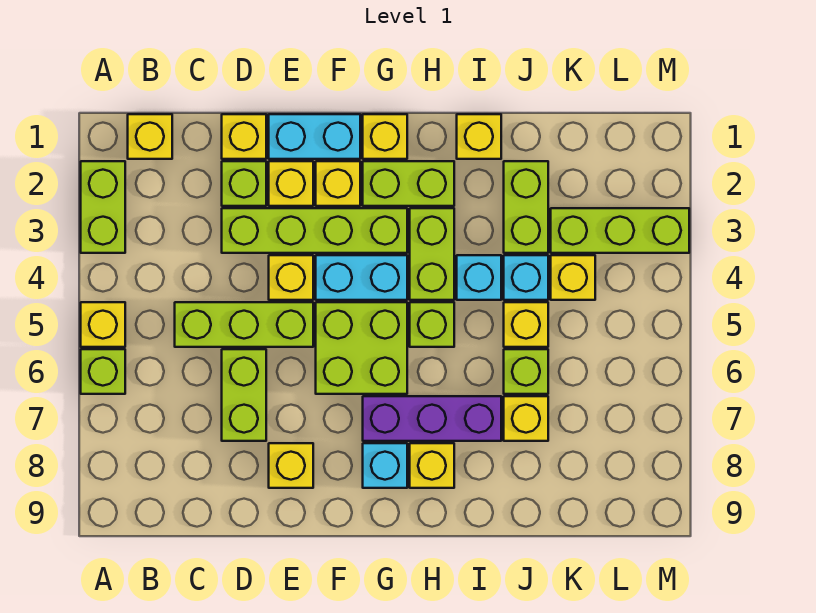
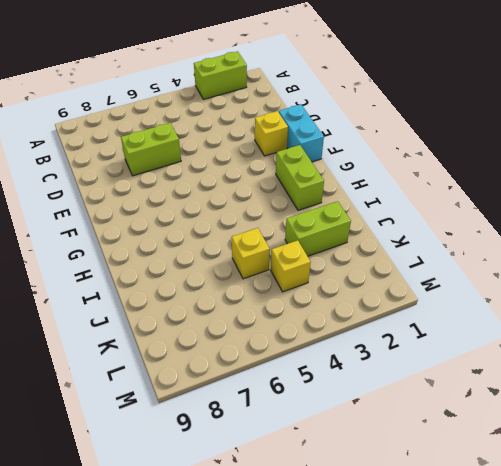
none -> yellow 1x1 brick [81,302,125,347]
none -> lime 1x1 brick [81,349,125,394]
none -> yellow 1x1 brick [128,114,172,159]
none -> lime 1x3 brick [175,302,313,347]

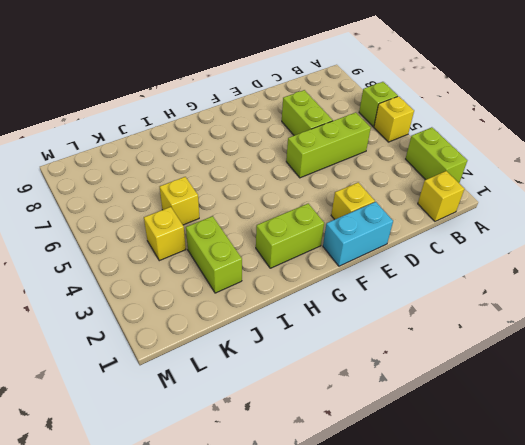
none -> yellow 1x1 brick [222,114,266,159]
none -> lime 1x1 brick [222,161,266,206]
none -> lime 1x4 brick [222,208,407,253]
none -> yellow 1x1 brick [269,255,313,300]

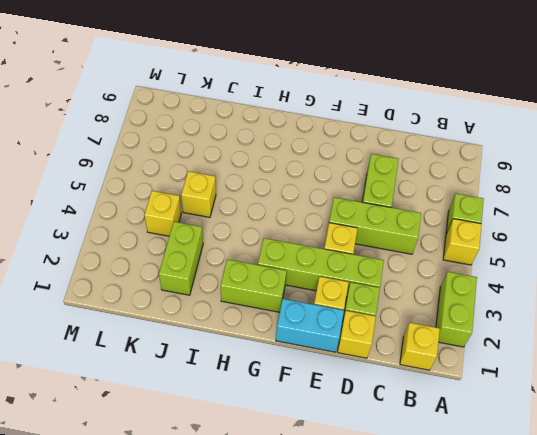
none -> yellow 1x1 brick [269,443,313,488]
none -> yellow 1x1 brick [316,161,360,206]
none -> cyan 1x2 brick [316,255,407,300]
none -> lime 2x2 brick [316,302,407,394]

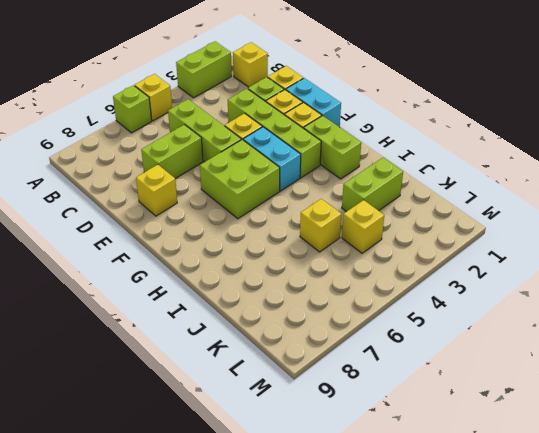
none -> yellow 1x1 brick [363,114,407,159]
none -> purple 1x3 brick [363,396,501,441]
none -> cyan 1x1 brick [363,443,407,488]
none -> lime 1x2 brick [410,208,454,300]

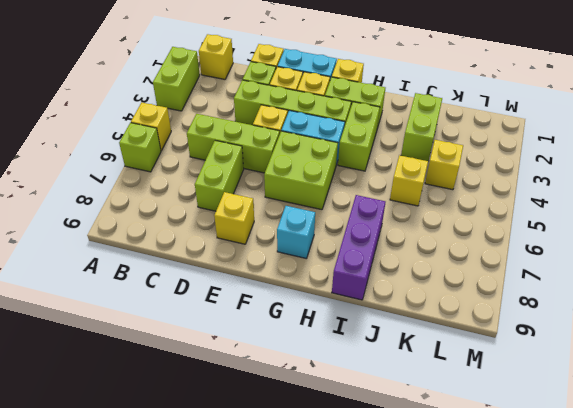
purple 1x3 brick [332,195,385,300] -> purple 1x3 brick turned to [363,396,501,441]
none -> lime 1x1 brick [410,302,454,347]
none -> yellow 1x1 brick [410,443,454,488]
none -> yellow 1x1 brick [457,114,501,159]
none -> cyan 1x1 brick [457,255,501,300]

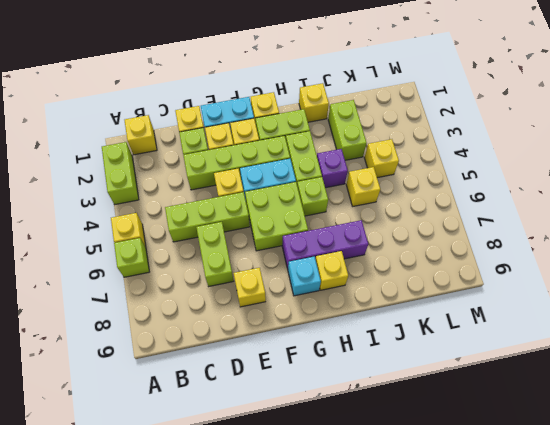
purple 1x1 brick [317,149,348,188] -> cyan 1x1 brick [457,255,501,300]
none -> cyan 1x1 brick [504,255,548,300]
none -> lime 1x1 brick [504,349,548,394]
none -> yellow 1x1 brick [504,396,548,441]
none -> lime 1x3 brick [551,208,689,253]

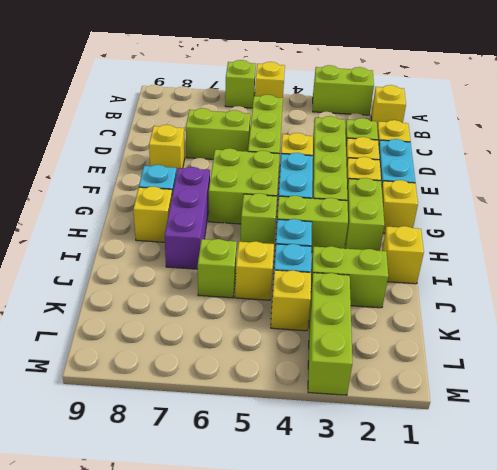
none -> yellow 1x1 brick [504,396,548,441]

